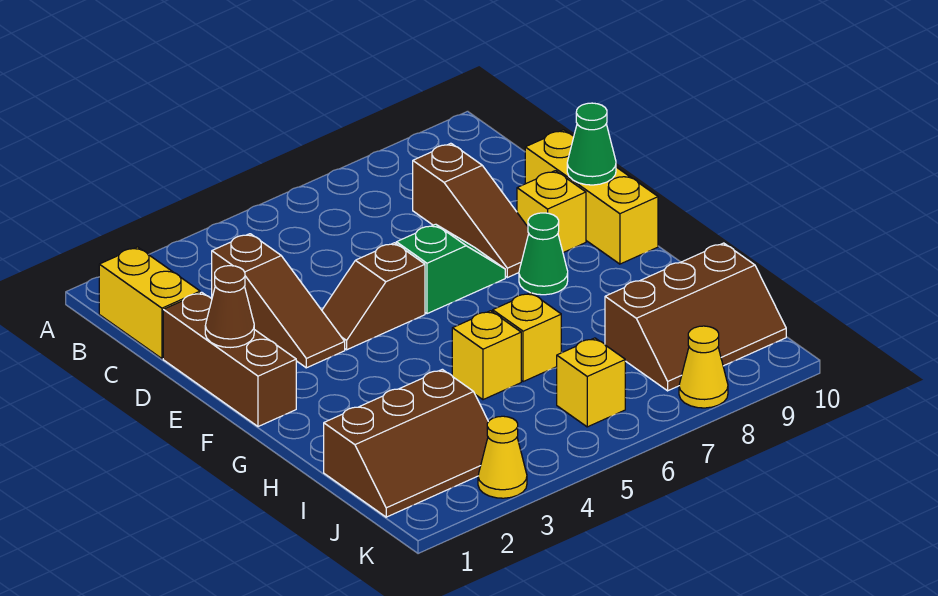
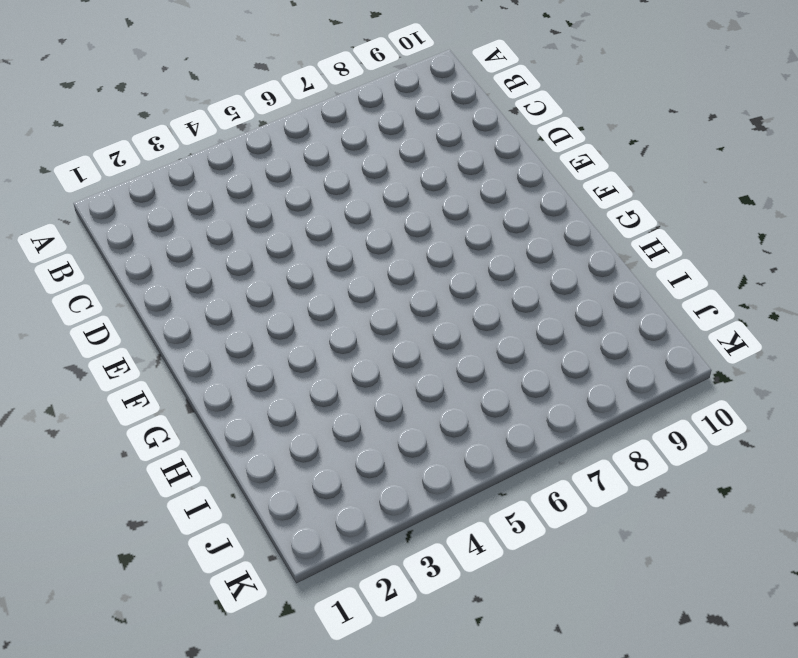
none -> yellow 1x2 brick [99,247,200,359]
none -> brown 1x3 slope [212,234,345,368]
none -> brown 1x3 slope [413,143,529,278]

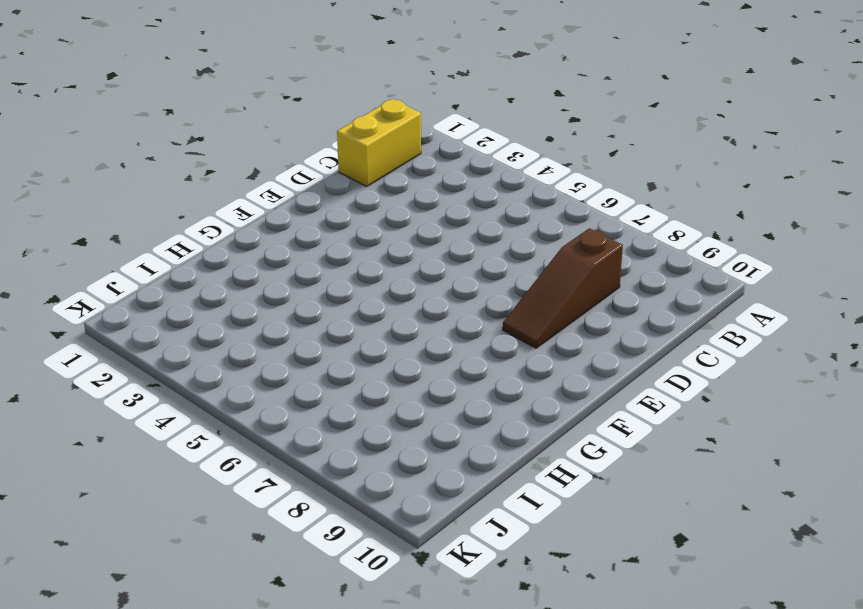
none -> brown 1x3 slope [212,234,345,368]
none -> brown 1x3 brick [163,292,296,427]
none -> yellow 1x3 brick [525,130,658,264]

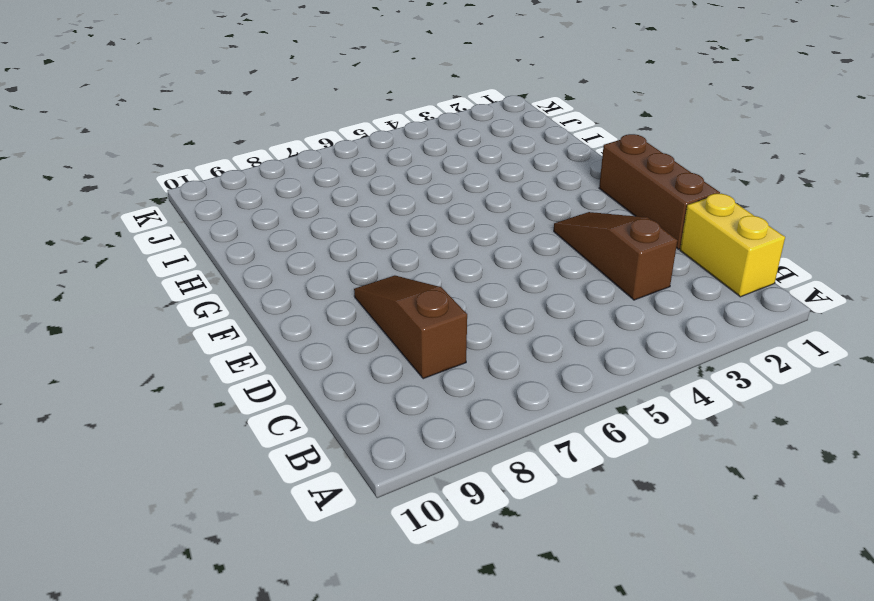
none -> yellow 1x3 brick [525,130,658,264]
none -> brown 1x2 slope [322,243,425,350]
none -> green 1x2 slope [396,224,505,314]

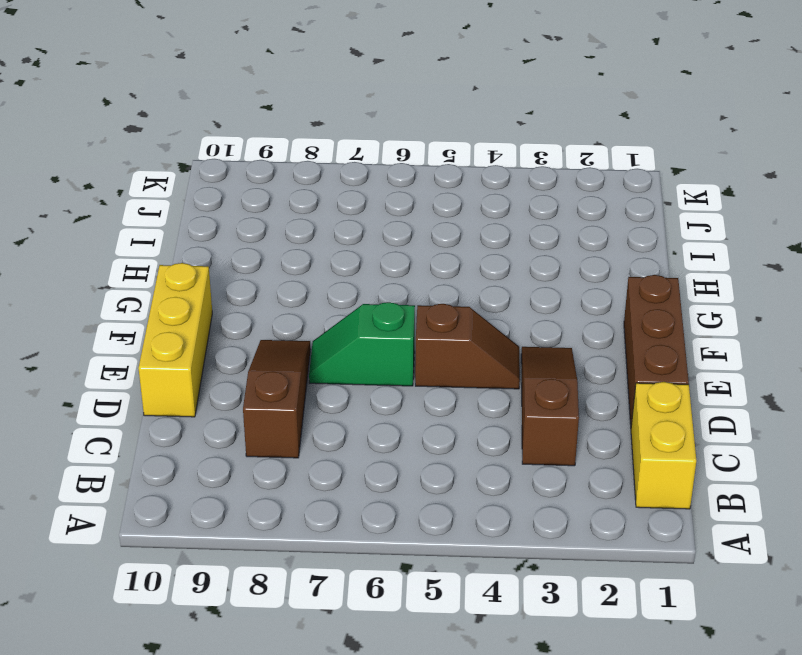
none -> yellow 1x1 brick [517,171,586,253]
none -> green 1x1 cone [519,213,568,295]
none -> yellow 1x1 brick [452,311,521,400]

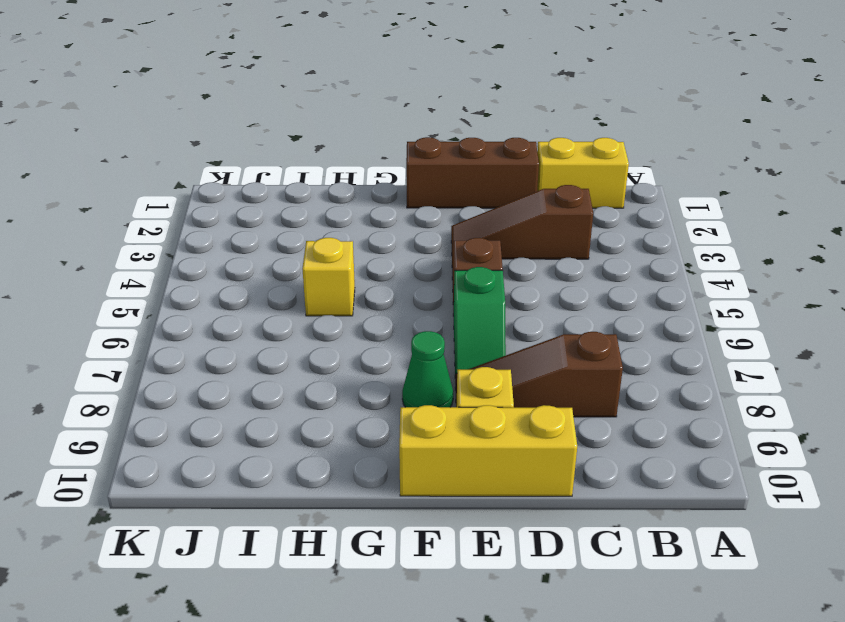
none -> yellow 1x1 brick [493,293,561,382]
none -> brown 2x3 slope [324,369,488,517]
none -> brown 2x3 slope [605,243,786,391]

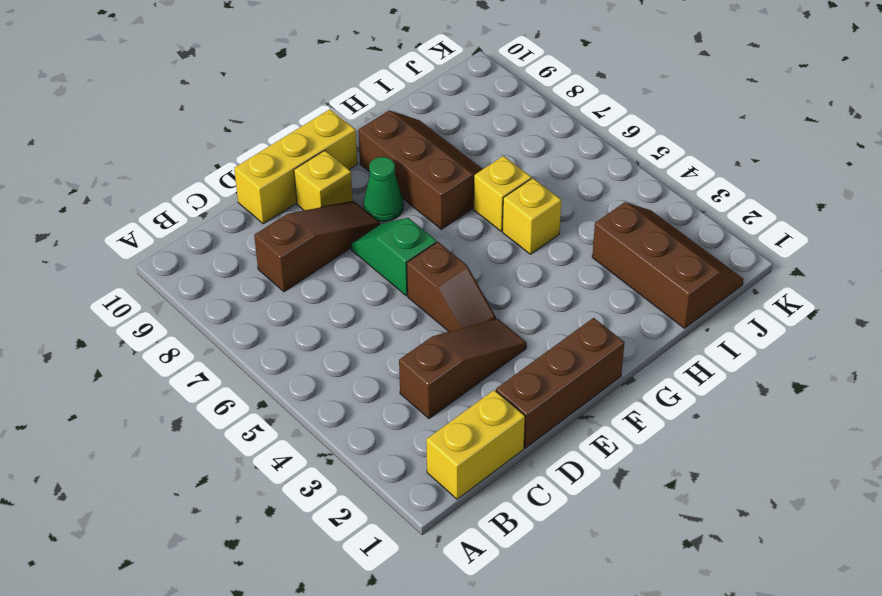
brown 2x3 slope [358,111,483,229] -> brown 2x3 slope moved to [605,243,786,391]
none -> yellow 1x1 brick [557,338,625,427]
none -> yellow 1x1 cone [478,416,527,498]
none -> yellow 1x1 cone [679,326,728,408]

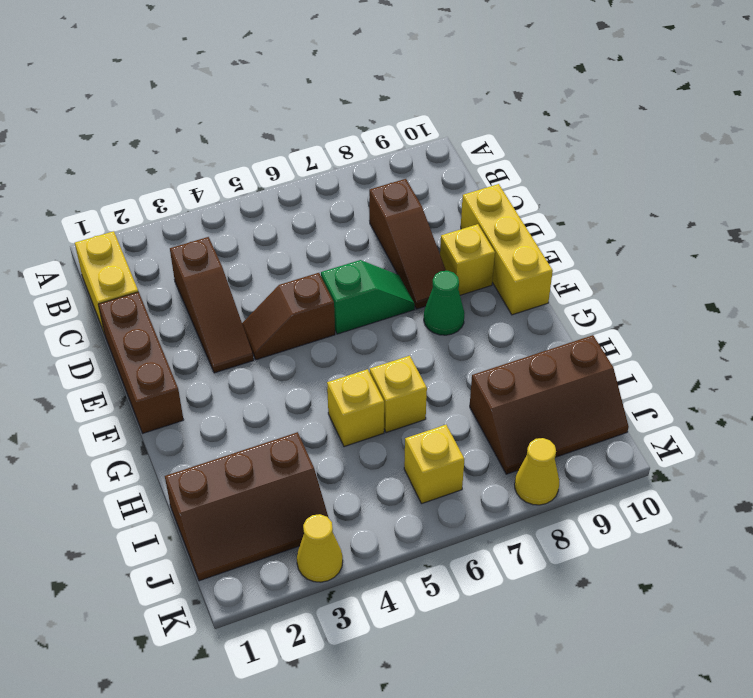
none -> brown 1x1 cone [205,266,254,347]
none -> green 1x1 cone [567,103,616,185]

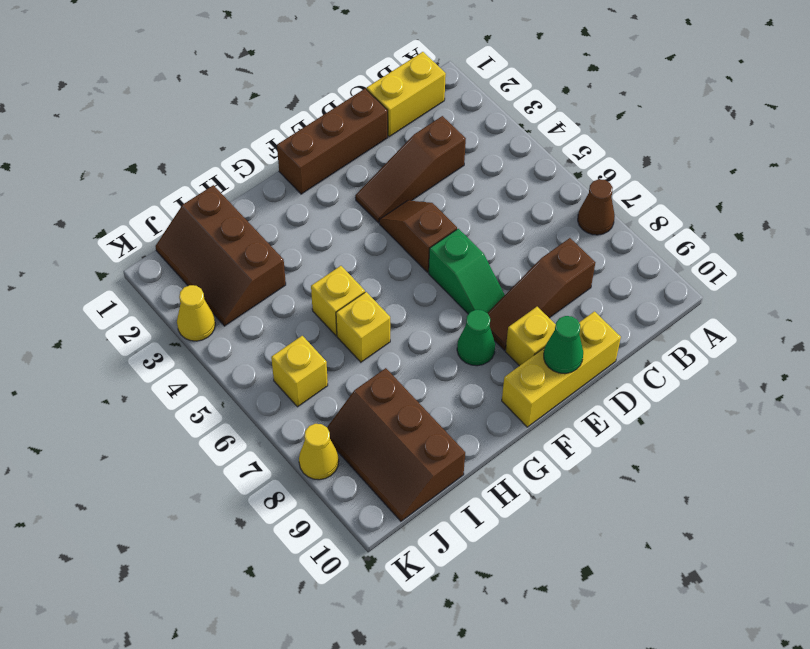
brown 1x1 cone [578,179,615,235] -> brown 1x1 cone moved to [205,266,254,347]

